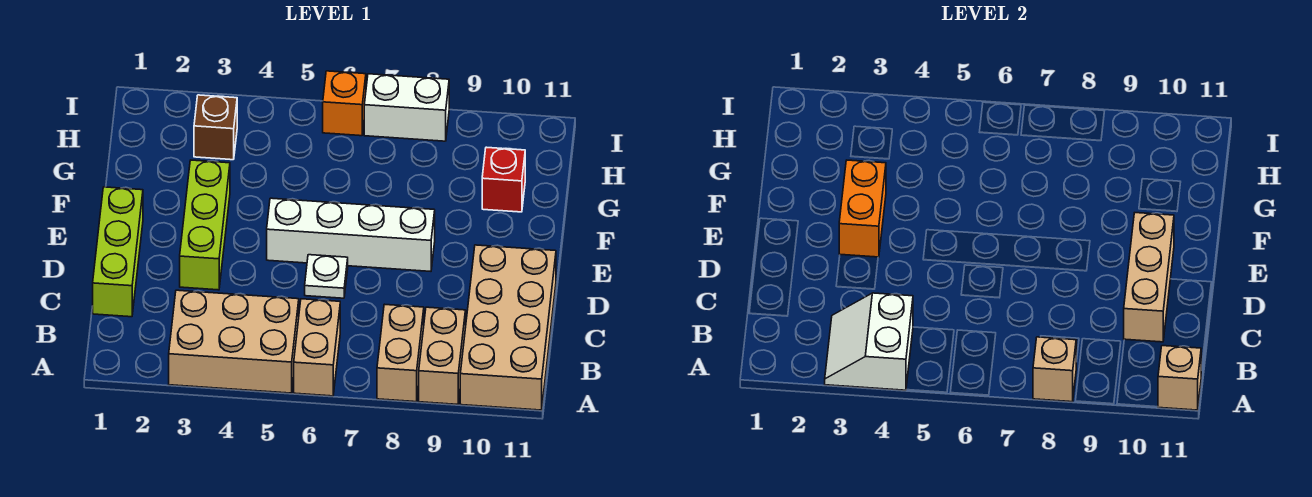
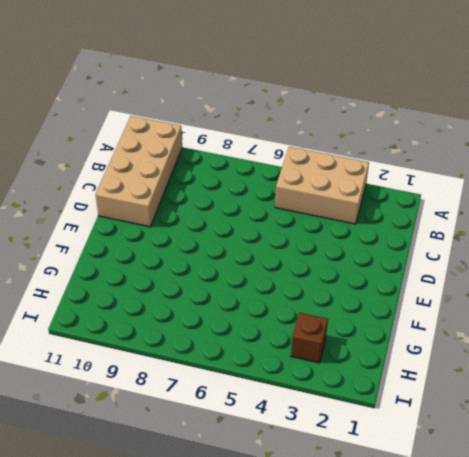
none -> tan 1x2 brick [294,299,340,396]
none -> tan 1x2 brick [377,304,424,402]
none -> tan 1x2 brick [419,307,466,404]

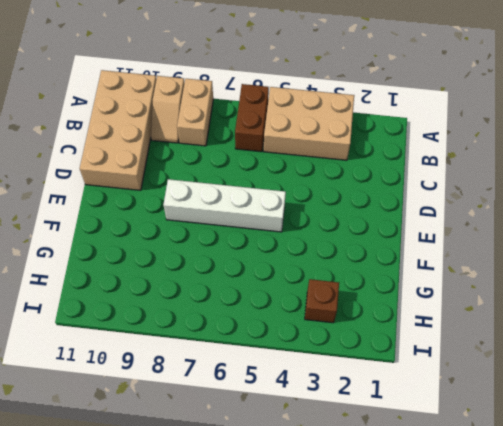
brown 1x2 brick [235,84,269,152] -> tan 1x2 brick [294,299,340,396]
tan 1x2 slope [151,76,184,143] -> tan 1x2 brick [419,307,466,404]
none -> lime 1x3 brick [93,187,143,317]
none -> lime 1x3 brick [180,160,230,290]
none -> white 1x1 plate [305,255,348,298]

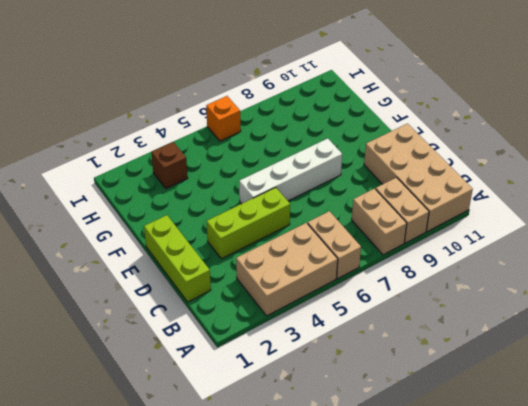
lime 1x3 brick [207,187,290,259] -> lime 1x3 brick turned to [180,160,230,290]
none -> white 1x1 plate [305,255,348,298]
none -> red 1x1 brick [482,147,525,212]
none -> white 1x2 brick [364,74,449,141]

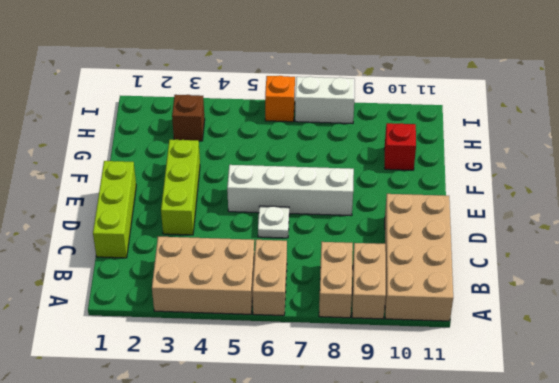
none -> white 2x2 slope [825,293,913,390]
none -> tan 1x1 brick [1033,337,1076,402]
none -> tan 1x1 brick [1158,346,1201,410]

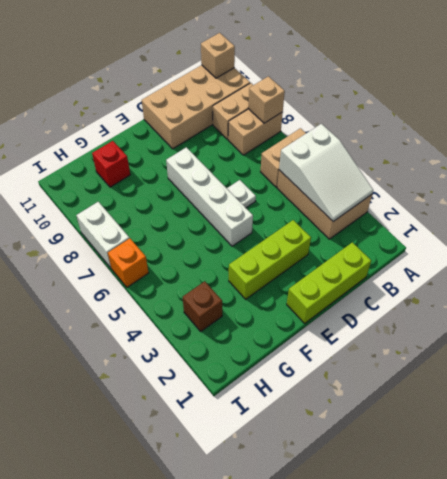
white 2x3 slope [279,124,373,221] -> white 2x2 slope [825,293,913,390]
none -> tan 1x3 brick [1124,213,1174,342]
none -> orange 1x2 brick [839,160,886,257]

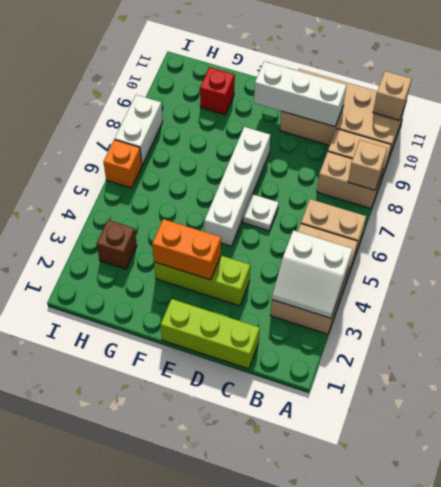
white 1x3 brick [254,61,347,127] -> tan 1x3 brick [1124,213,1174,342]

